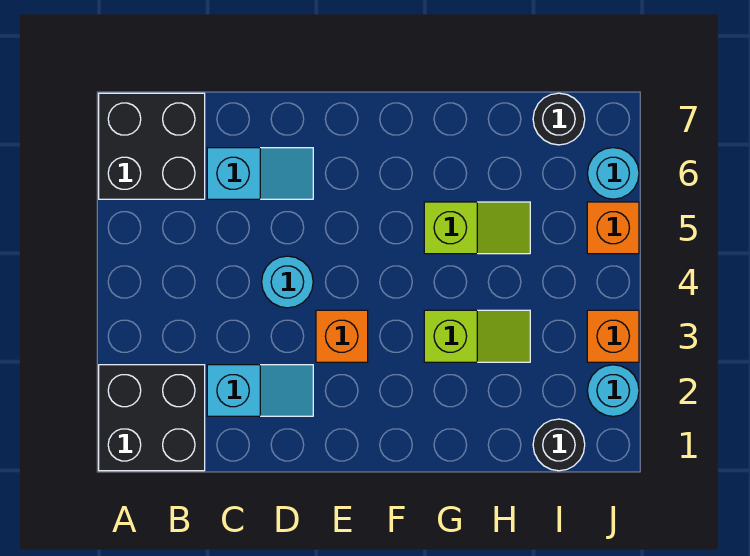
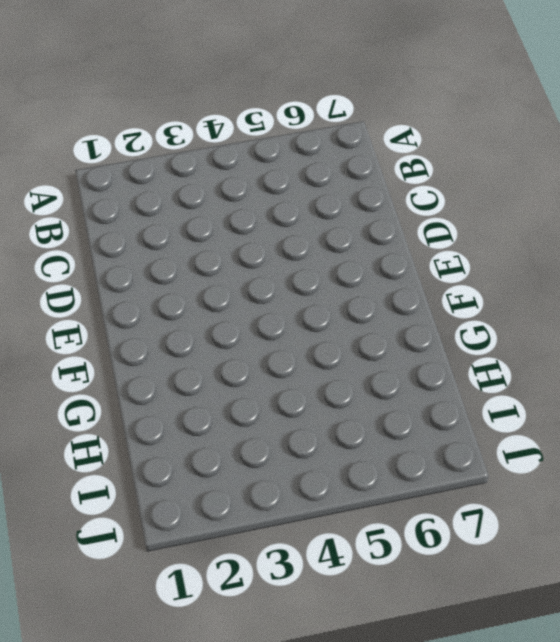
none -> black 2x2 brick [99,365,205,471]
none -> black 2x2 brick [99,93,205,199]
none -> cyan 1x2 slope [207,365,313,416]

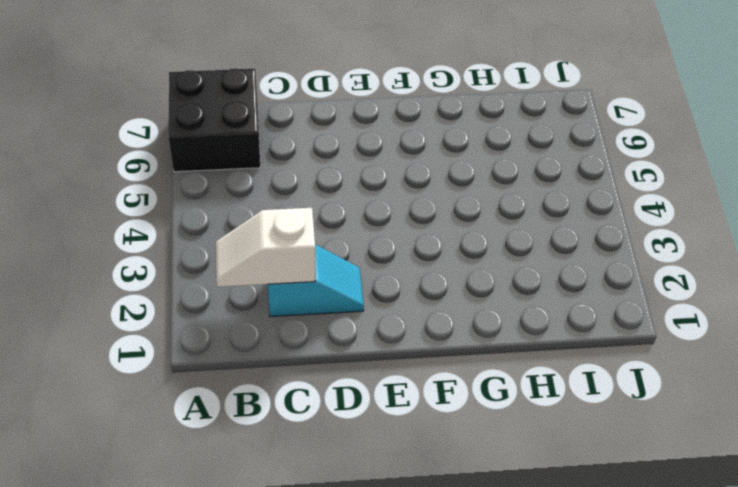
white 1x2 slope [216,208,315,287] -> none
none -> black 2x2 brick [99,365,205,471]
none -> cyan 1x2 slope [207,148,313,199]
none -> cyan 1x1 round brick [262,256,313,308]

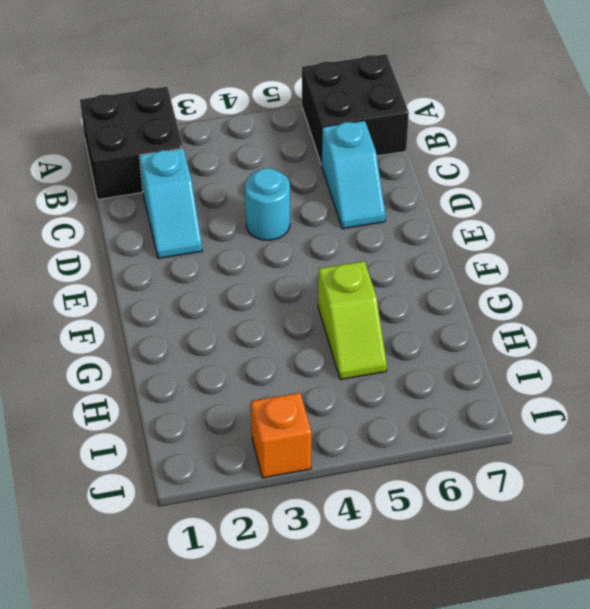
none -> orange 1x1 brick [316,310,368,362]
none -> lime 1x2 slope [424,310,530,362]
none -> black 1x1 round brick [533,419,585,471]

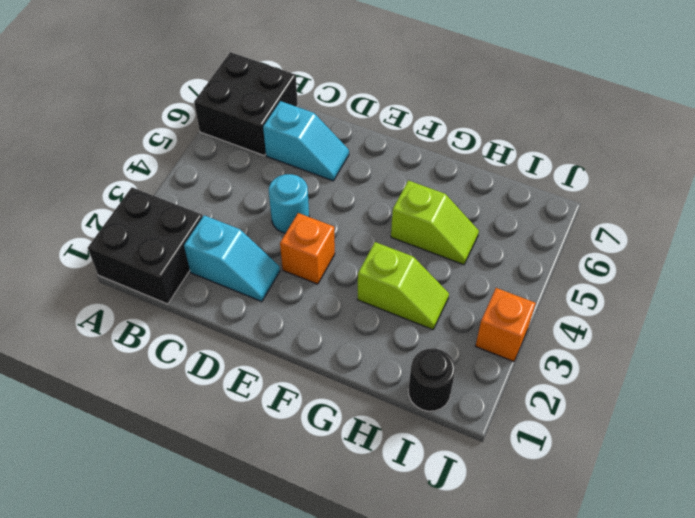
none -> black 1x1 round brick [533,93,585,145]
none -> cyan 1x1 round brick [587,365,639,416]
none -> orange 1x1 brick [587,202,639,254]

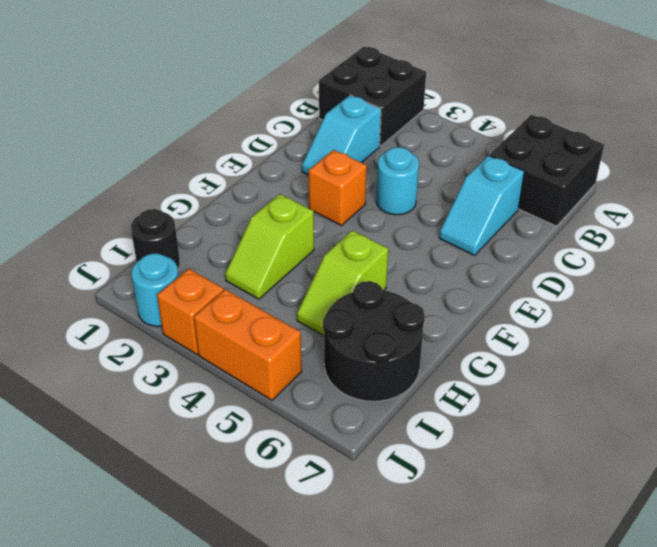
black 2x2 round brick [323,281,425,401] -> black 1x1 round brick [533,93,585,145]
orange 1x2 brick [194,289,302,400] -> orange 1x1 brick [587,202,639,254]
none -> cyan 1x1 round brick [587,148,639,199]

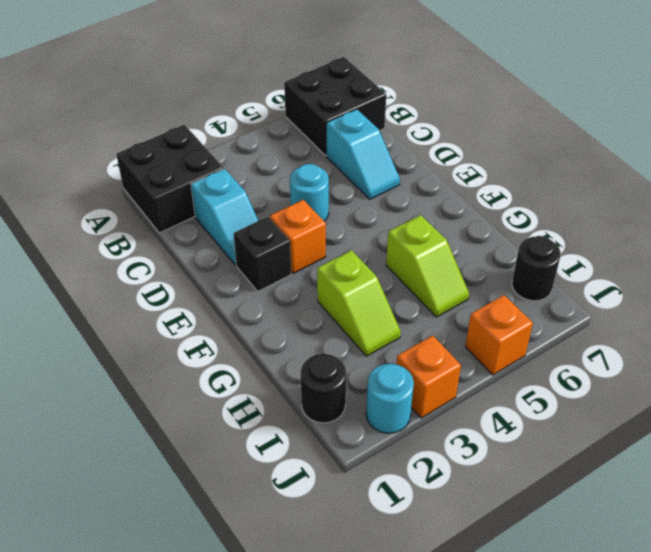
black 1x1 brick [234,217,291,291] -> none
none -> cyan 1x1 round brick [587,148,639,199]

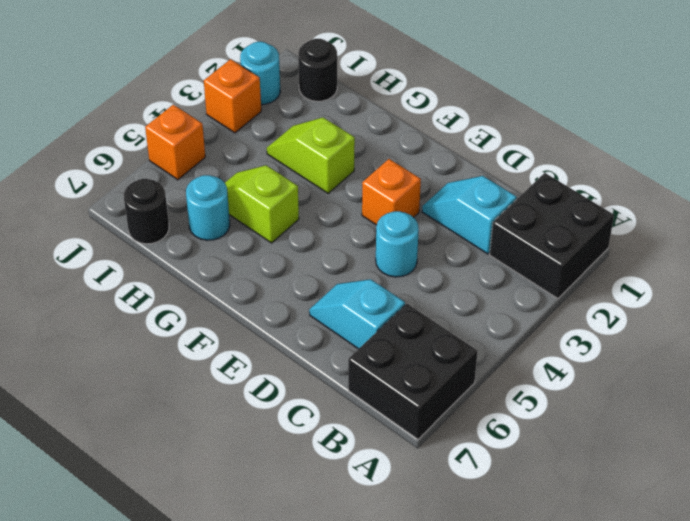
cyan 1x1 round brick [186,175,230,240] -> cyan 1x1 round brick moved to [587,148,639,199]

